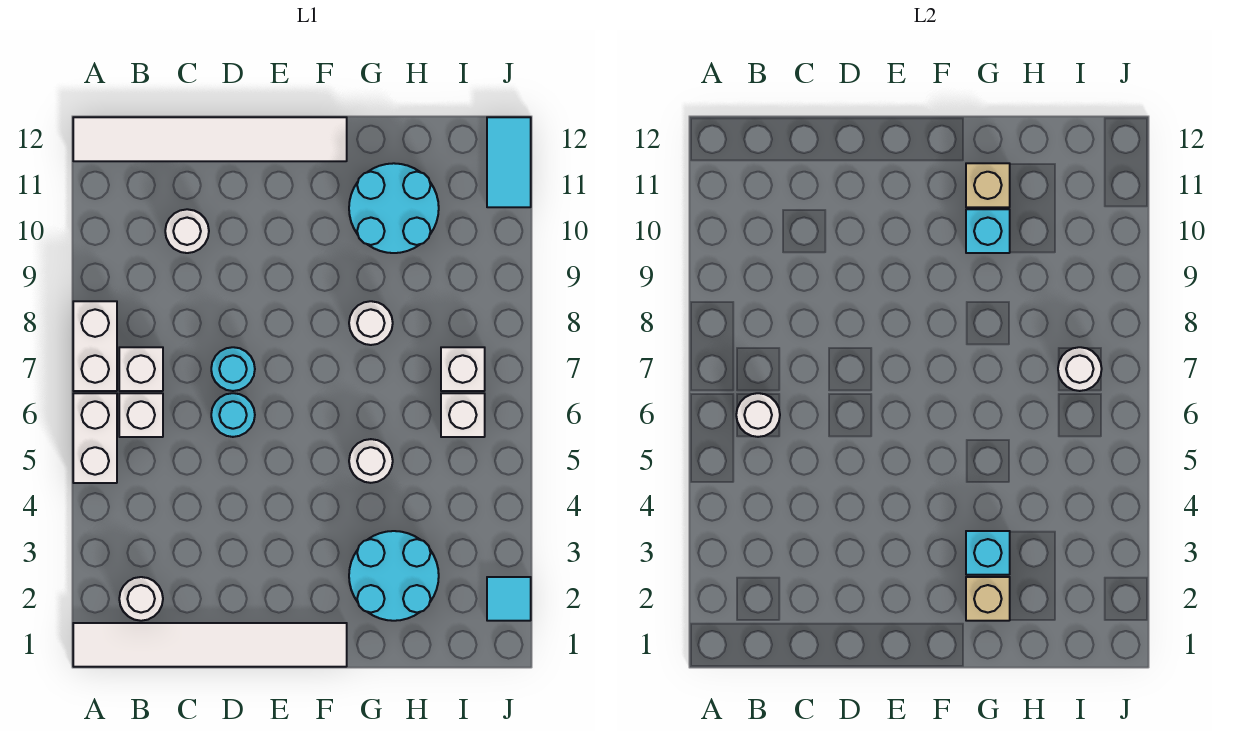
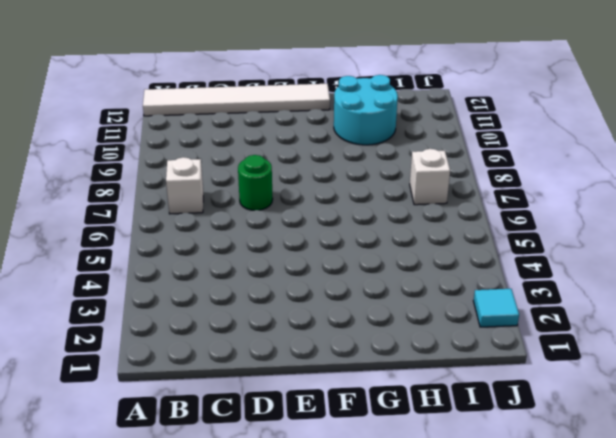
green 1x1 round brick [238,155,273,210] -> cyan 1x1 round brick [211,347,255,391]
none -> white 1x6 tile [73,623,347,667]
none -> white 1x2 brick [73,393,117,483]
none -> white 1x2 brick [73,301,117,391]

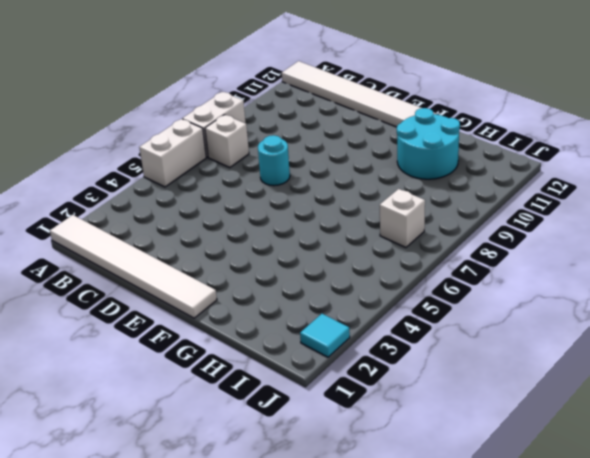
none -> white 1x1 round brick [119,577,163,621]
none -> white 1x1 brick [119,393,163,437]
none -> white 1x1 round brick [165,209,209,253]

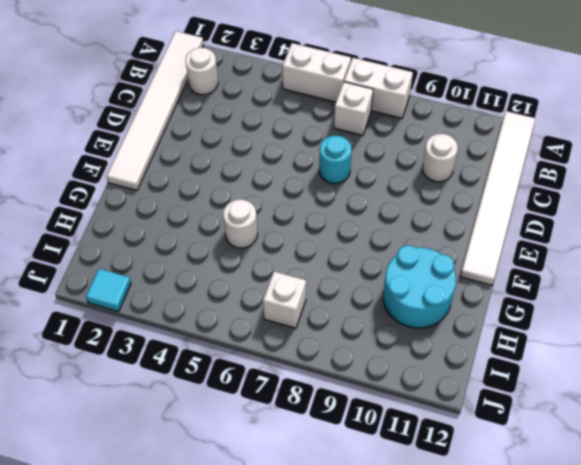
none -> white 1x1 brick [119,393,163,437]
none -> cyan 1x1 round brick [211,393,255,437]
none -> cyan 2x2 round brick [349,531,439,621]

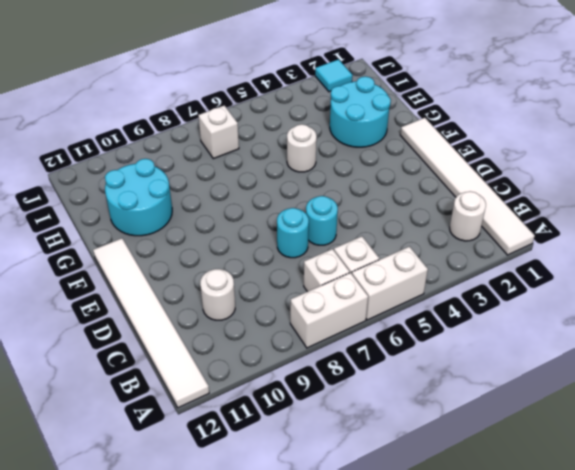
none -> white 1x1 round brick [349,301,393,345]
none -> white 1x1 brick [441,393,485,437]
none -> cyan 1x2 tile [487,117,531,207]

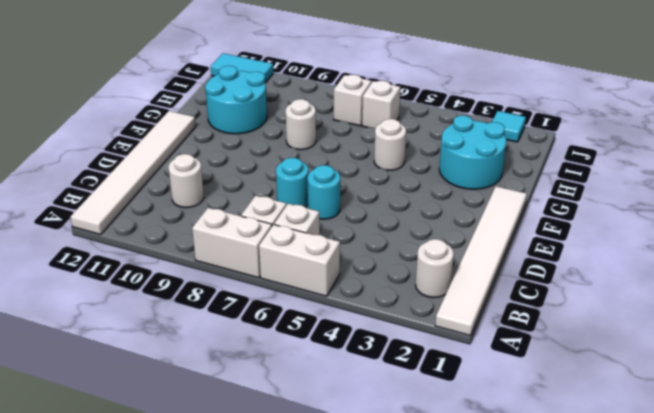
none -> white 1x1 round brick [736,393,780,437]
none -> tan 1x1 brick [966,577,1010,621]
none -> cyan 1x1 brick [966,531,1010,575]

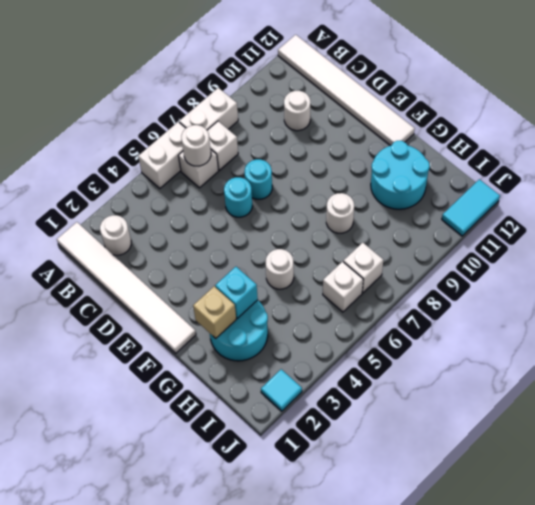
none -> cyan 1x1 brick [966,209,1010,253]
none -> tan 1x1 brick [966,163,1010,207]
none -> white 1x1 round brick [1058,347,1102,391]

